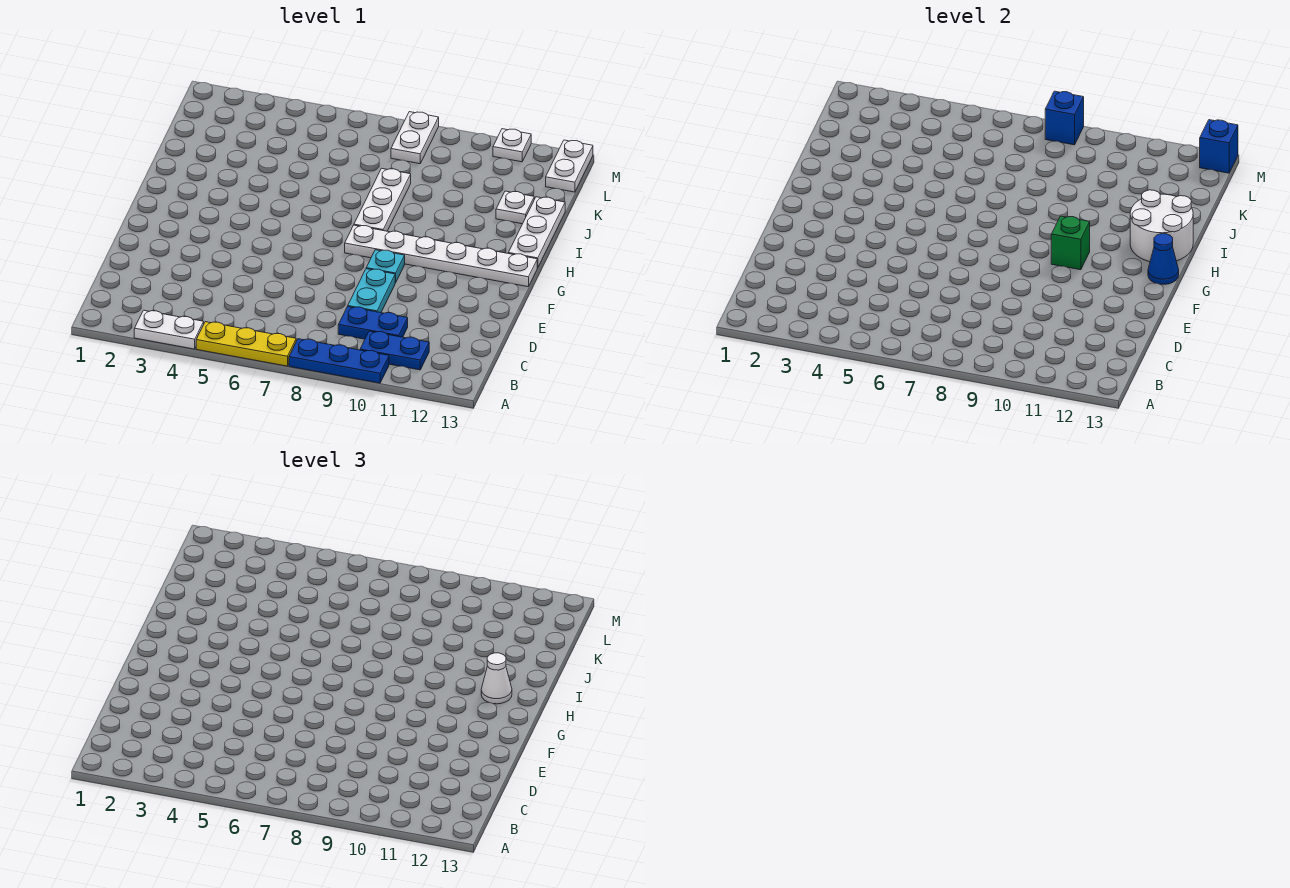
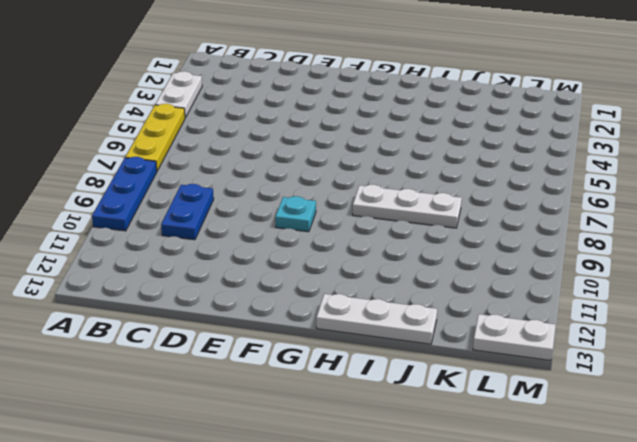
none -> blue 1x2 plate [360,331,429,370]
none -> cyan 1x2 plate [348,269,395,313]
none -> white 1x6 plate [345,225,537,287]

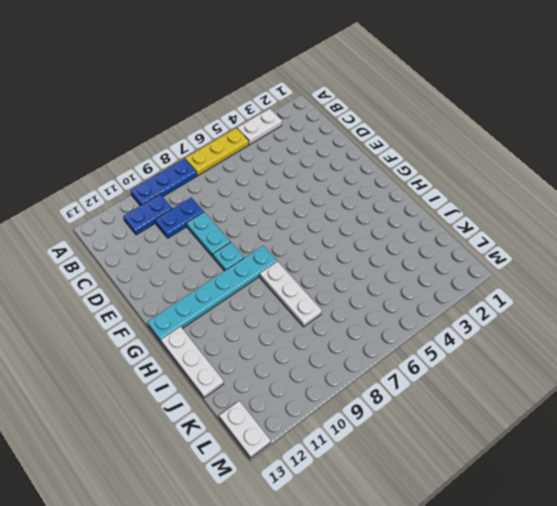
cyan 1x6 plate [148,246,277,342] -> white 1x6 plate [345,225,537,287]
none -> white 1x1 plate [496,191,534,224]
none -> white 1x2 plate [391,112,439,164]
none -> white 1x1 plate [493,129,531,162]

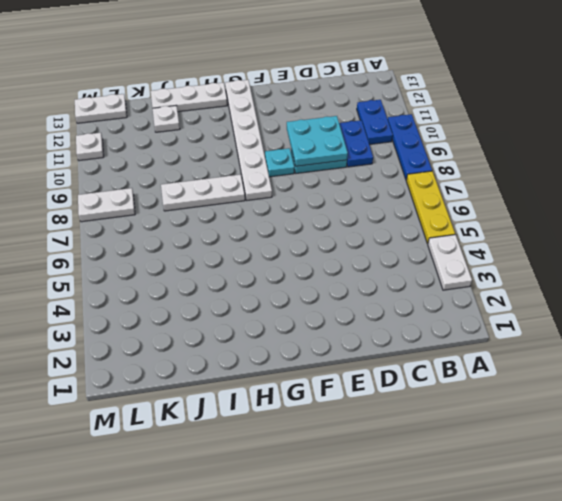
cyan 2x2 plate [287,116,348,166] -> none
none -> green 1x1 brick [1051,216,1090,270]
none -> blue 1x1 cone [1148,234,1179,284]
none -> white 2x2 round brick [1130,190,1193,262]

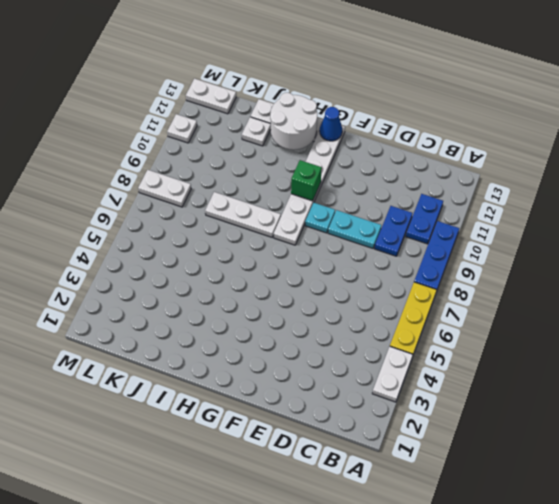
none -> blue 1x1 brick [1045,91,1084,145]
none -> blue 1x1 brick [1200,120,1238,173]
none -> white 1x1 cone [481,653,512,704]

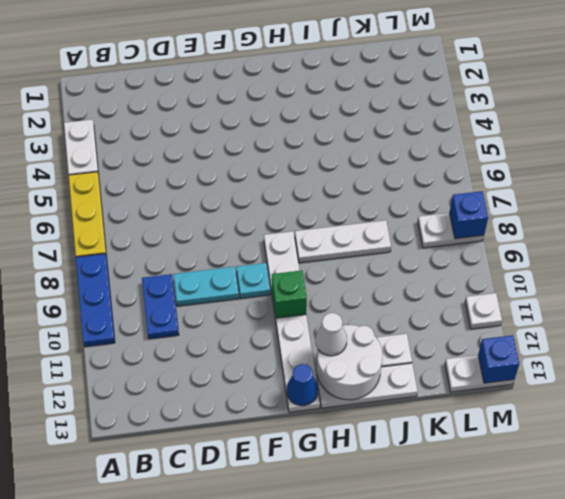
none -> blue 1x2 plate [360,331,429,370]

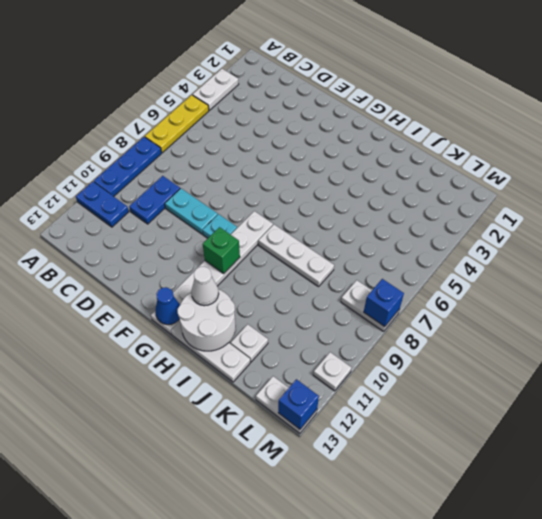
blue 1x2 plate [76,182,129,227] -> blue 1x2 plate turned to [360,331,429,370]

